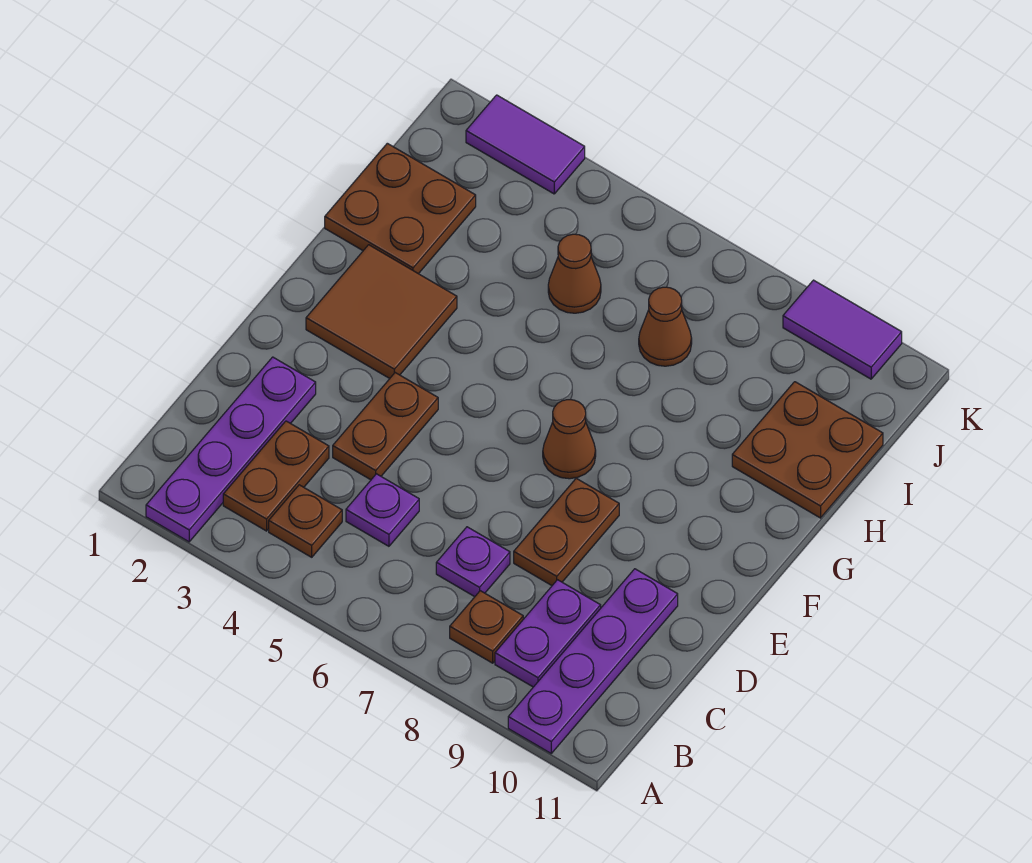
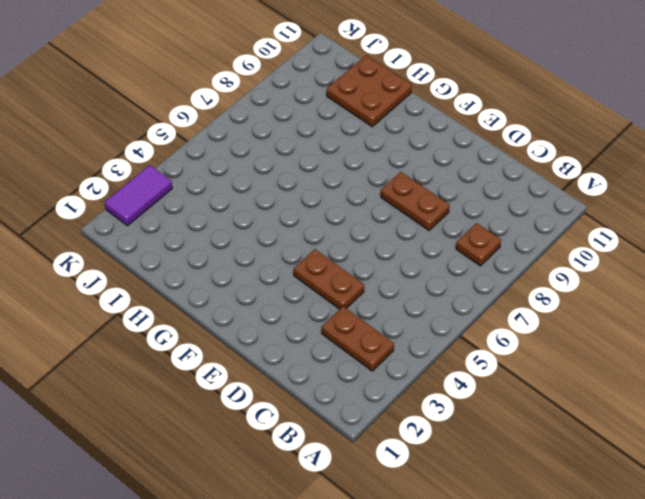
none -> purple 1x4 plate [146,357,316,542]
none -> purple 1x4 plate [508,569,678,753]
none -> brown 1x1 plate [269,485,342,557]

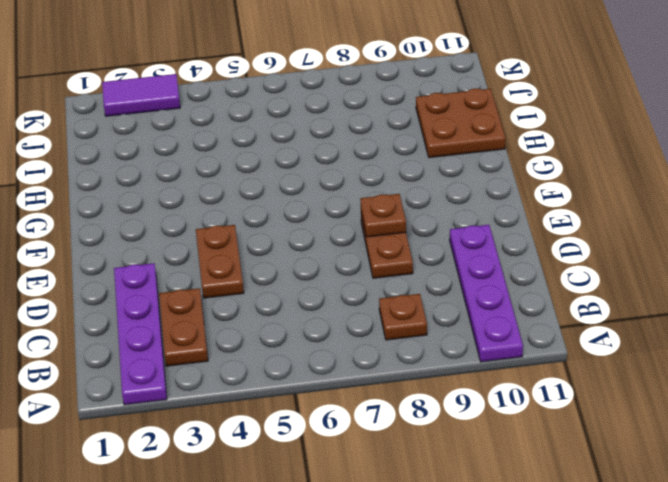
brown 1x1 plate [360,194,406,237] -> brown 1x1 plate moved to [269,485,342,557]
none -> purple 1x2 plate [495,580,601,687]
none -> purple 1x1 plate [346,474,419,546]
none -> purple 1x1 plate [436,527,510,597]

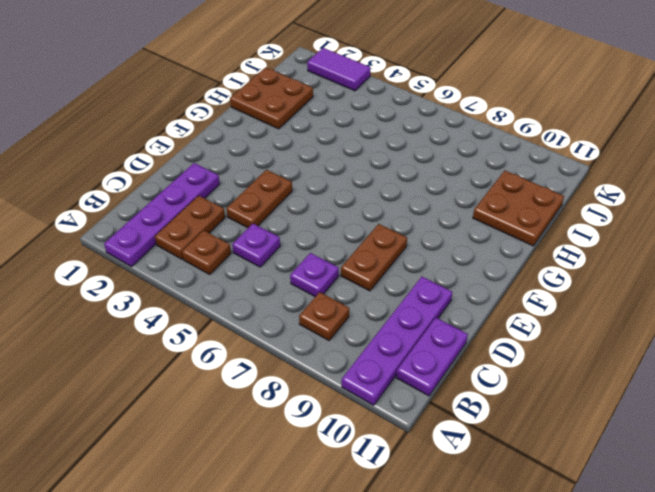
purple 1x2 plate [396,318,468,396] -> purple 1x2 plate moved to [495,580,601,687]
none -> brown 2x2 tile [306,245,457,379]
none -> brown 1x1 cone [543,400,596,479]
none -> brown 1x1 cone [548,234,601,313]

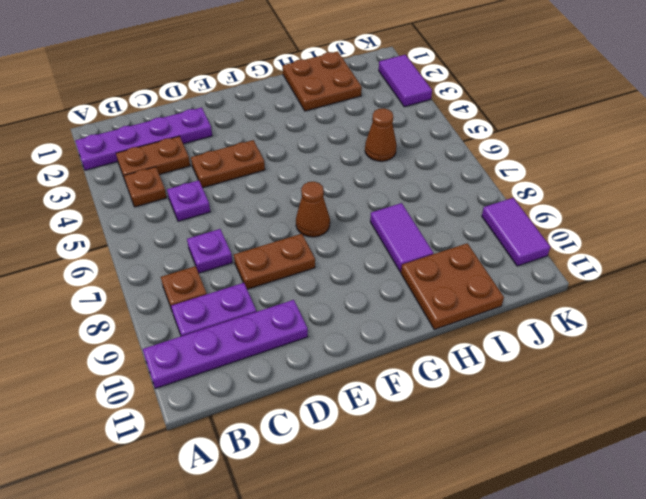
purple 1x2 tile [370,203,433,272] -> none
none -> brown 2x2 tile [306,245,457,379]
none -> brown 1x1 cone [639,287,692,366]

